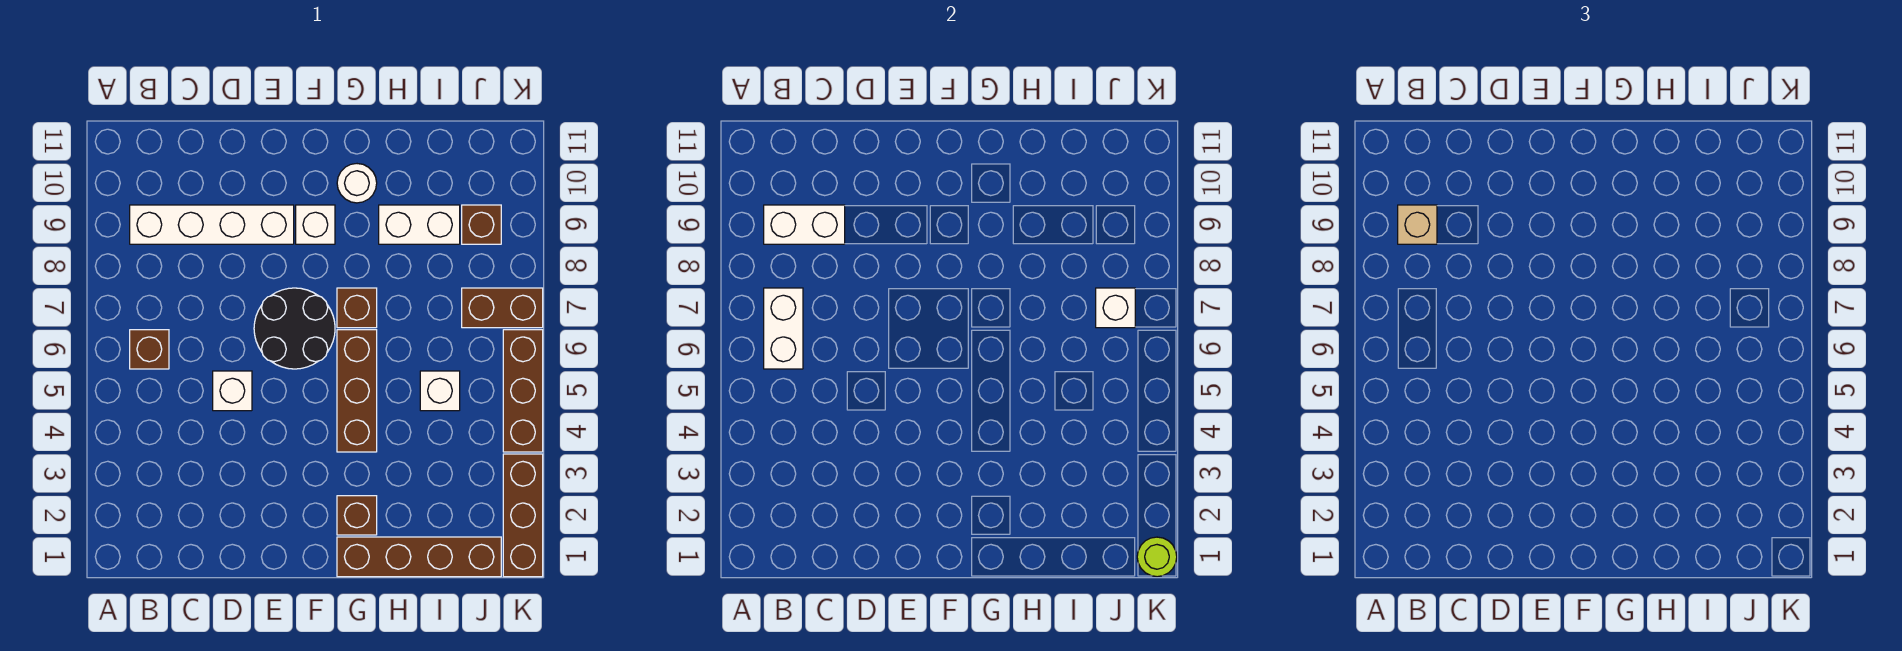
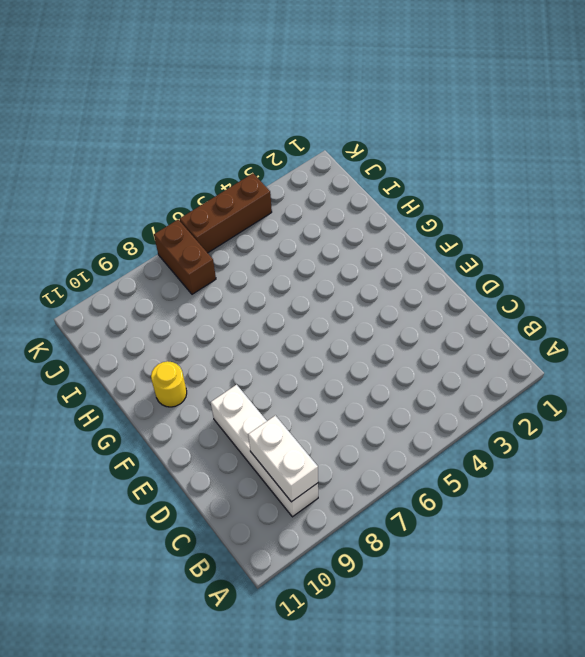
yellow 1x1 round brick [151,361,187,407] -> white 1x1 round brick [337,164,377,203]
none -> brown 1x1 brick [130,330,169,369]
none -> white 1x1 brick [213,371,252,411]
none -> black 2x2 round brick [254,288,335,369]

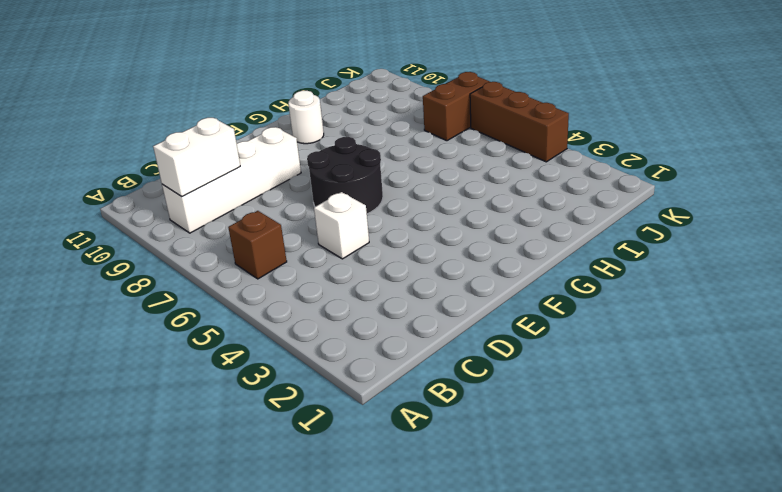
none -> white 1x1 brick [296,205,335,244]
none -> brown 1x4 brick [337,537,501,577]
none -> brown 1x1 brick [337,496,377,535]

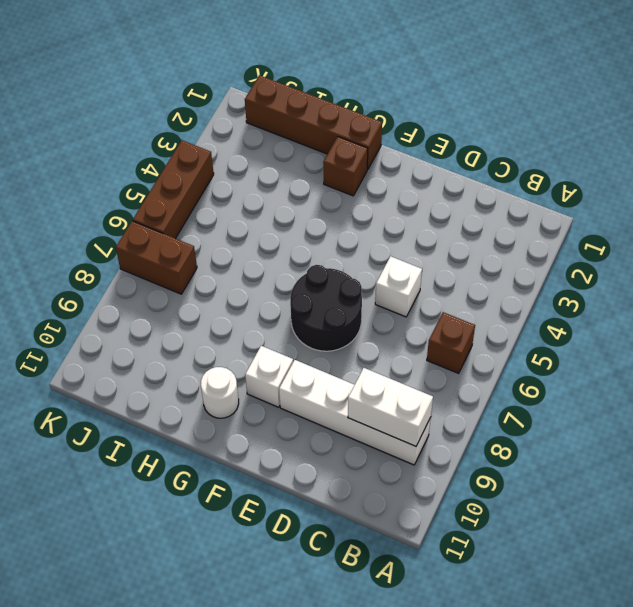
none -> brown 1x3 brick [337,330,377,452]
none -> brown 1x1 brick [337,288,377,328]
none -> white 1x2 brick [379,205,460,244]

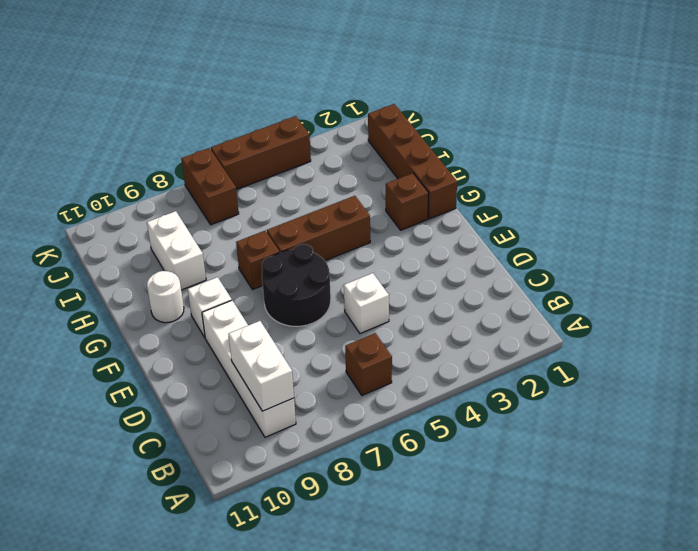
none -> white 1x1 brick [420,371,460,411]
none -> brown 1x1 brick [462,205,501,244]
none -> brown 1x3 brick [503,454,543,577]

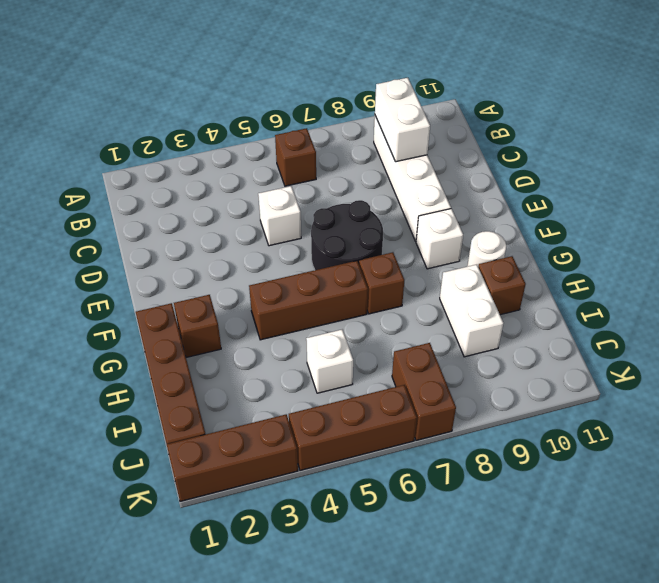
brown 1x1 brick [478,256,526,315] -> brown 1x1 brick moved to [462,205,501,244]
none -> white 1x2 brick [764,288,803,369]
none -> white 1x1 brick [1096,288,1135,328]
none -> lime 1x1 round brick [1137,537,1177,577]

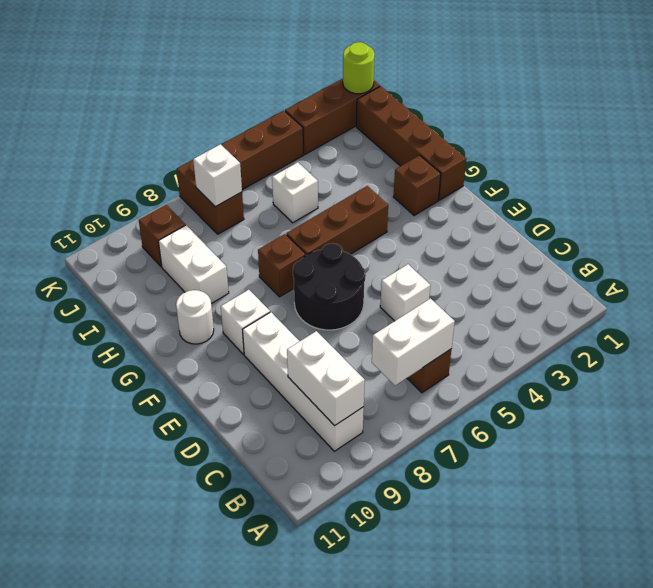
none -> tan 1x1 brick [1398,205,1437,244]

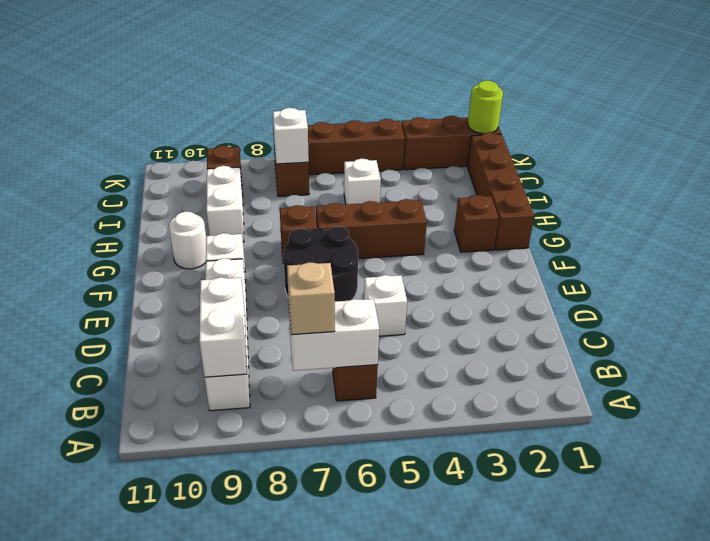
tan 1x1 brick [287,262,335,335] -> tan 1x1 brick moved to [1398,205,1437,244]

